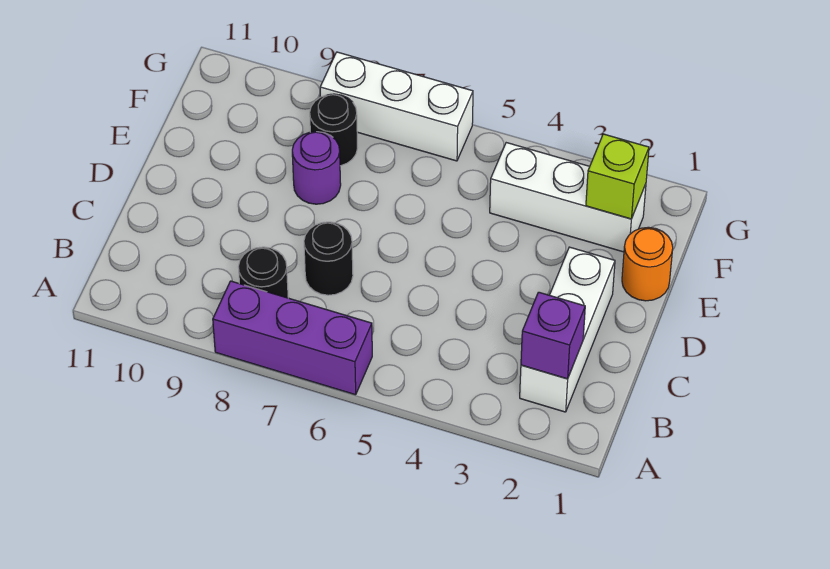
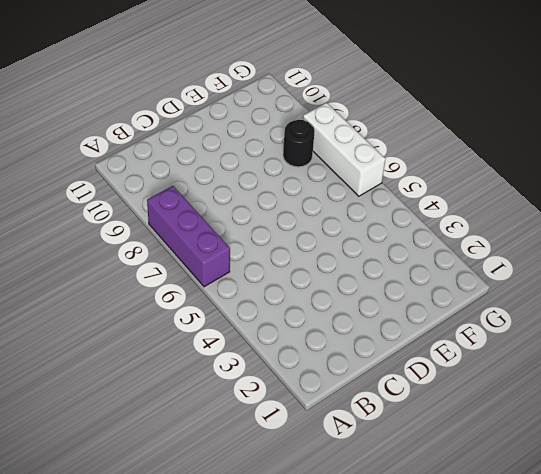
none -> white 1x3 brick [520,247,615,412]
none -> black 1x1 round brick [238,247,288,298]

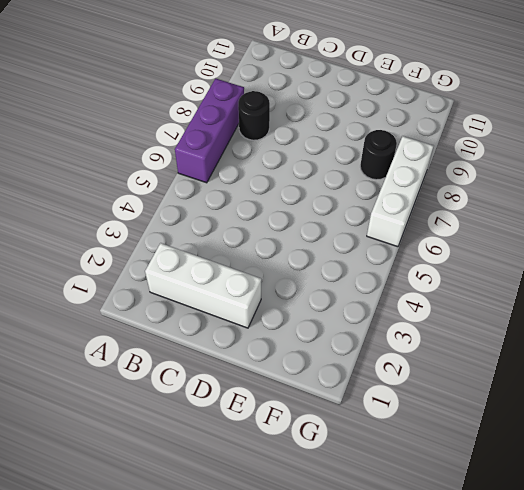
none -> black 1x1 round brick [304,222,353,295]
none -> orange 1x1 round brick [622,227,673,301]

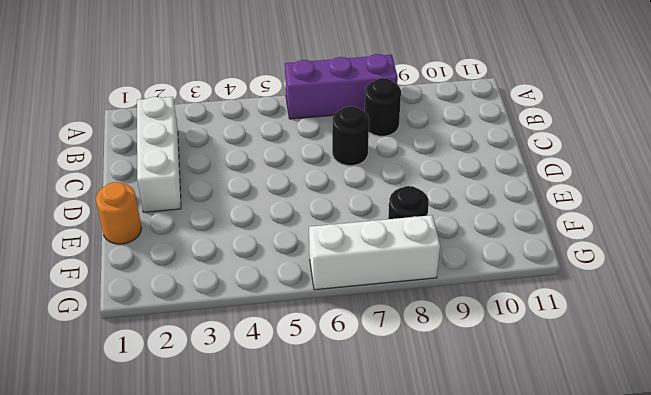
none -> purple 1x1 round brick [292,132,341,204]
none -> white 1x3 brick [490,143,646,252]

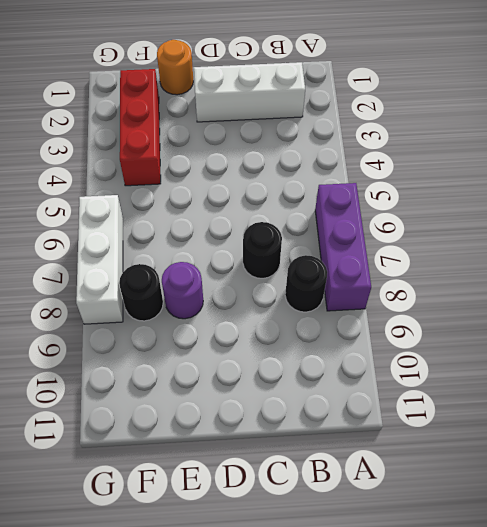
red 1x3 brick [120,69,161,186] -> white 1x3 brick [490,143,646,252]
none -> purple 1x1 brick [521,292,585,379]
none -> lime 1x1 brick [586,134,649,219]

